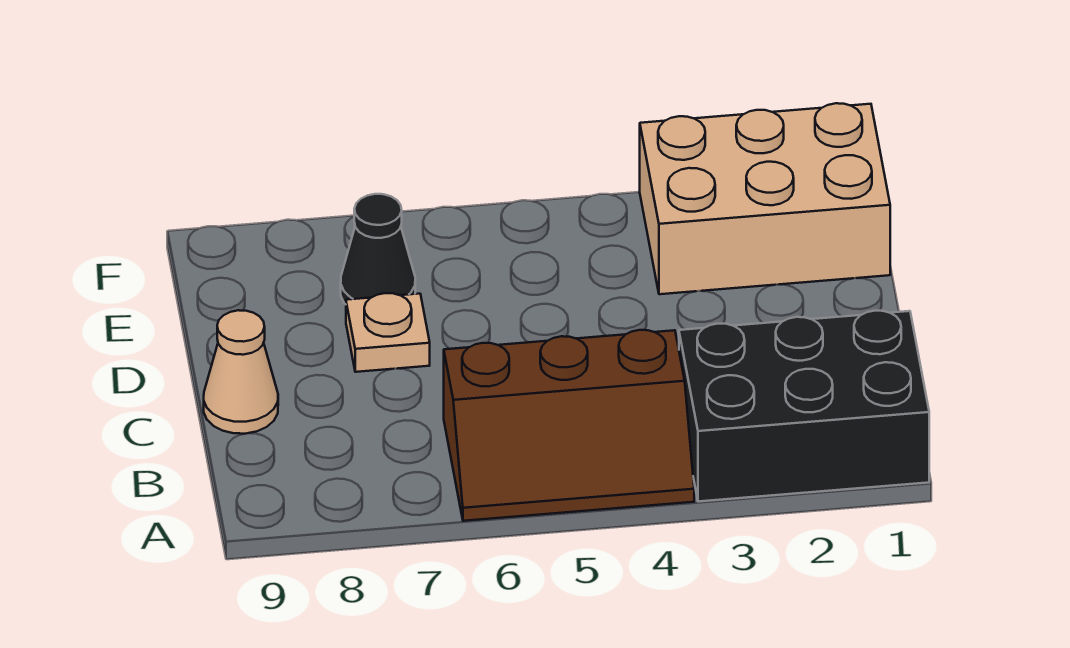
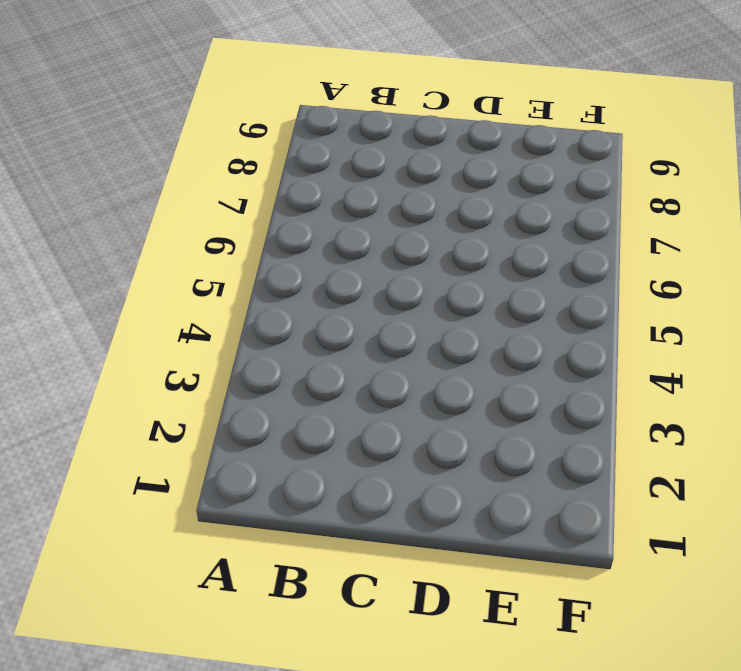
none -> black 2x3 brick [679,311,929,502]
none -> brown 2x3 slope [444,330,694,521]

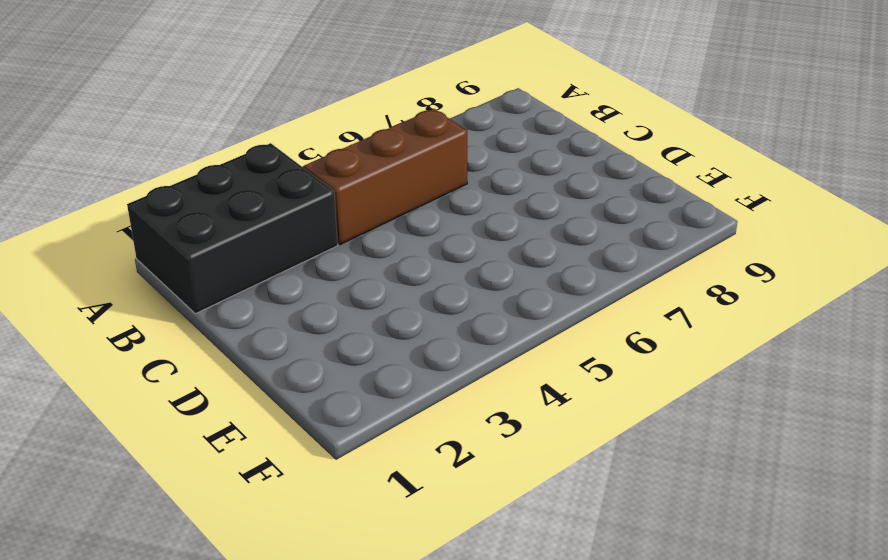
none -> tan 1x1 cone [204,310,278,434]
none -> tan 1x1 plate [346,293,430,372]

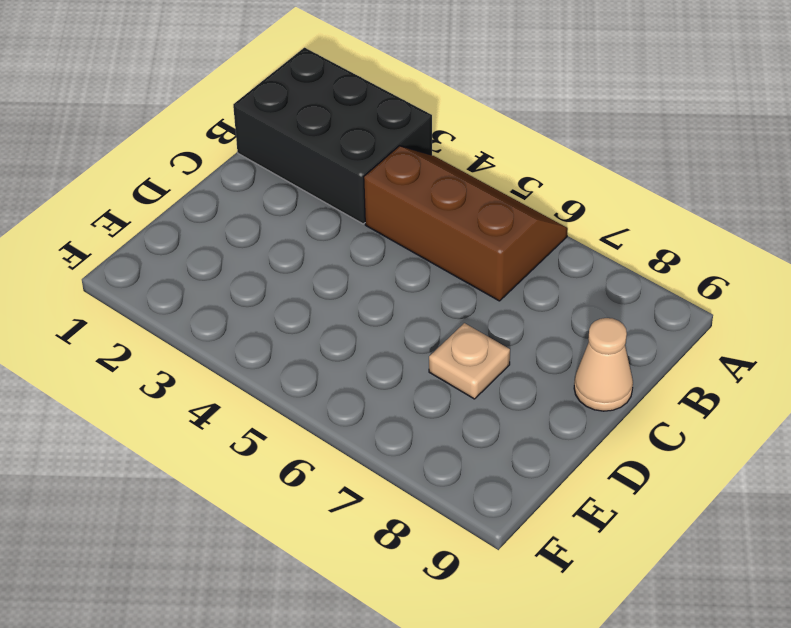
none -> tan 2x3 brick [640,103,890,294]
none -> black 1x1 cone [341,194,415,304]

